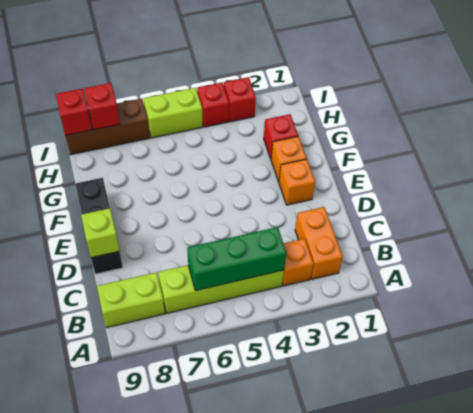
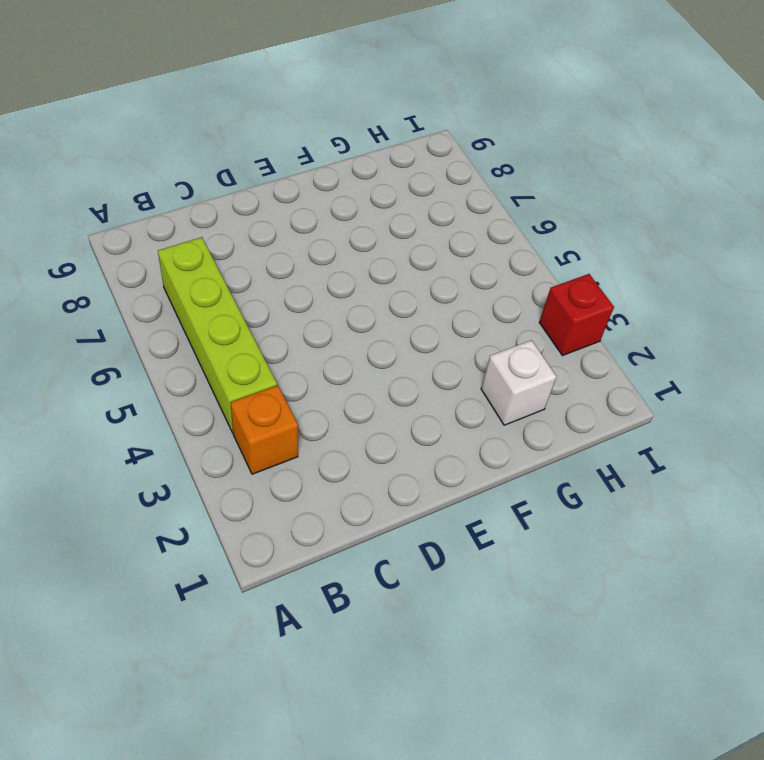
white 1x1 brick [481,340,557,425] -> red 1x1 brick [264,114,298,159]
none -> orange 1x2 brick [295,207,343,279]
none -> lime 1x2 brick [97,273,165,328]
none -> black 1x3 brick [75,178,123,274]

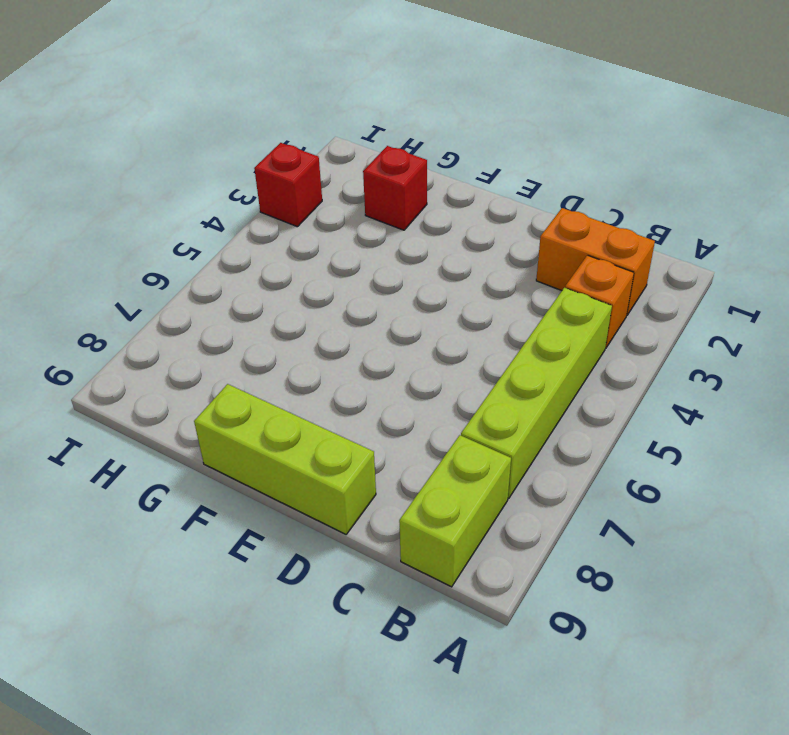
lime 1x3 brick [194,384,376,534] -> black 1x3 brick [75,178,123,274]
none -> orange 1x1 brick [279,159,315,205]
none -> orange 1x1 brick [271,136,307,182]
none -> red 1x1 brick [197,83,229,127]

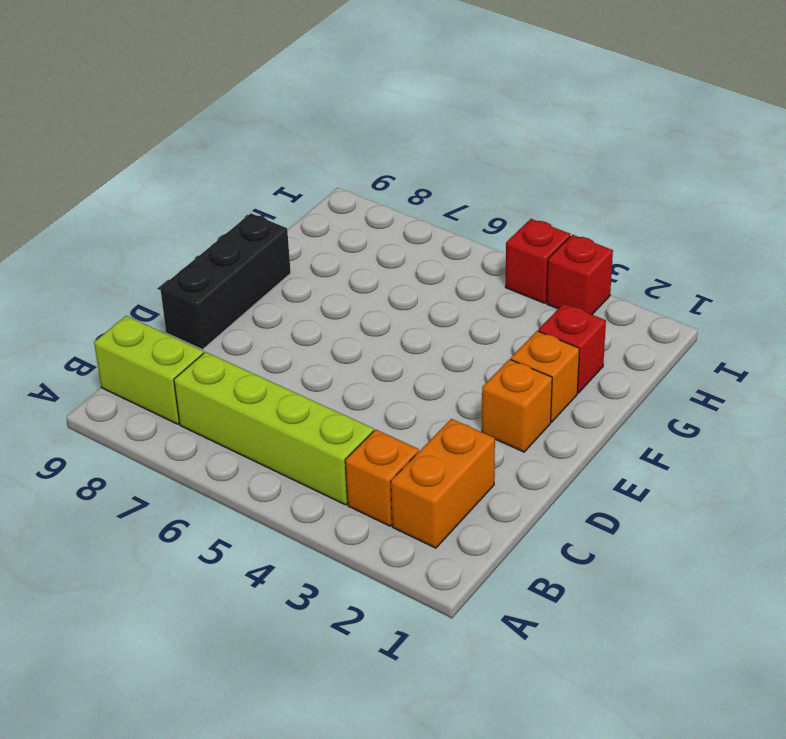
none -> lime 1x2 brick [143,88,203,138]
none -> brown 1x3 brick [65,99,150,155]
none -> green 1x3 brick [187,227,286,291]

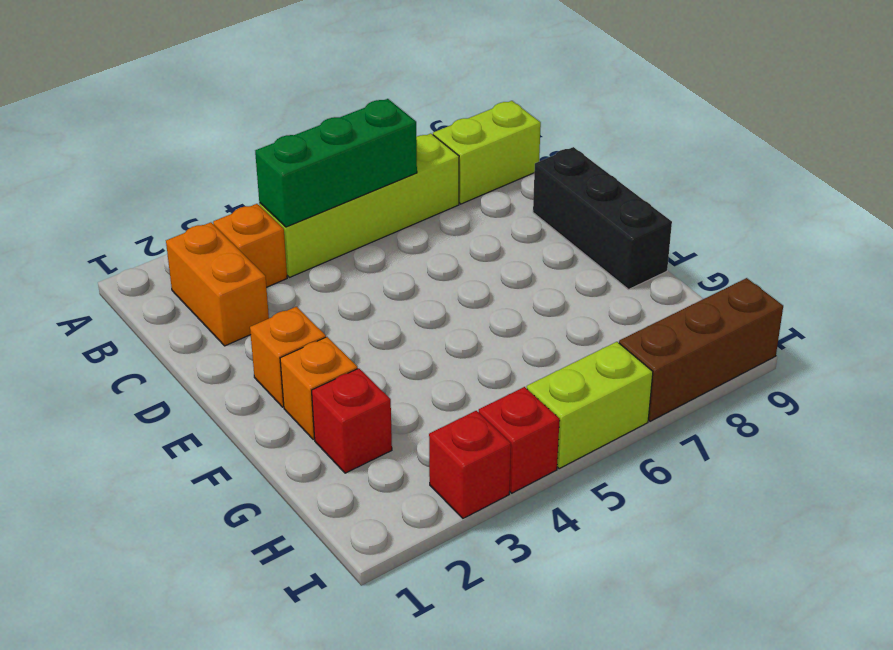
none -> lime 1x1 brick [81,208,120,258]
none -> red 1x1 brick [84,83,120,130]
none -> red 1x1 brick [56,88,92,136]

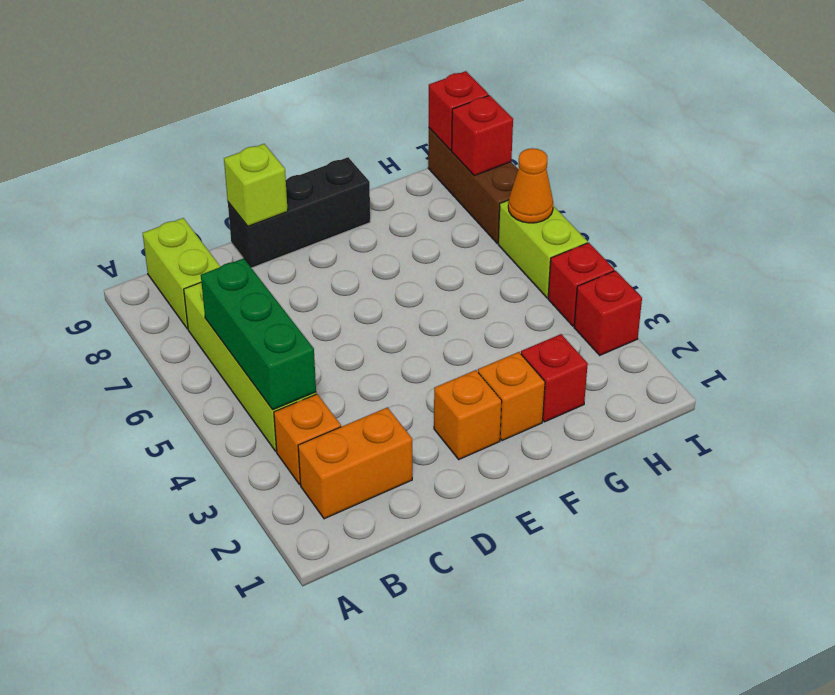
orange 1x1 cone [508,148,553,223] -> none

